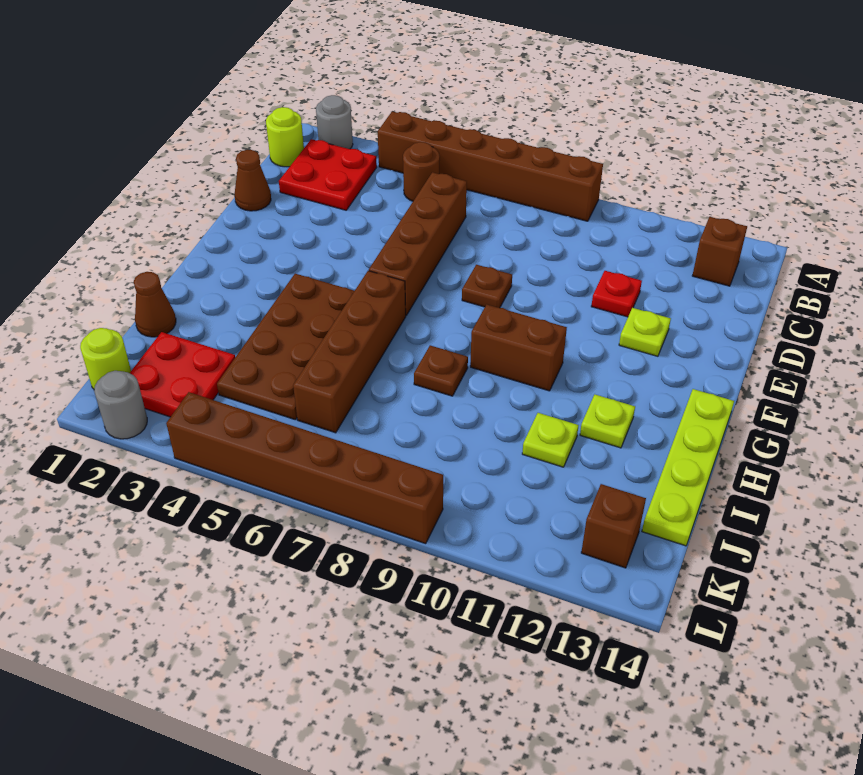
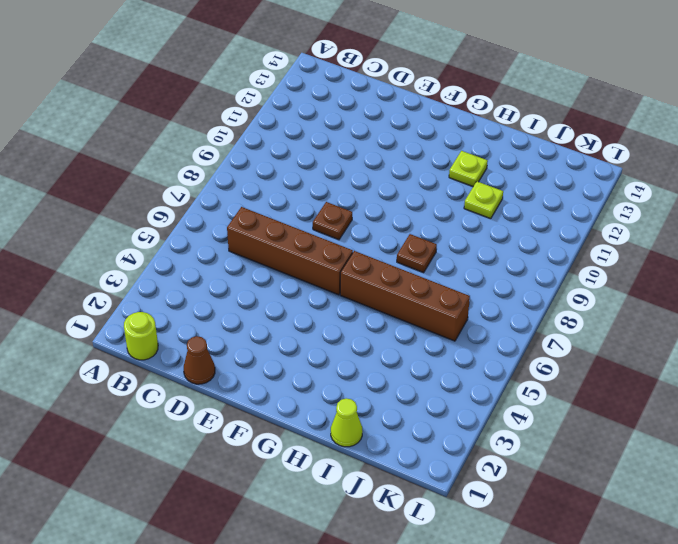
lime 1x1 cone [331,398,363,447] -> brown 1x1 cone [134,272,176,337]
none -> grey 1x1 round brick [316,95,353,149]
none -> brown 1x6 brick [378,112,603,221]
none -> red 2x2 plate [279,139,377,210]

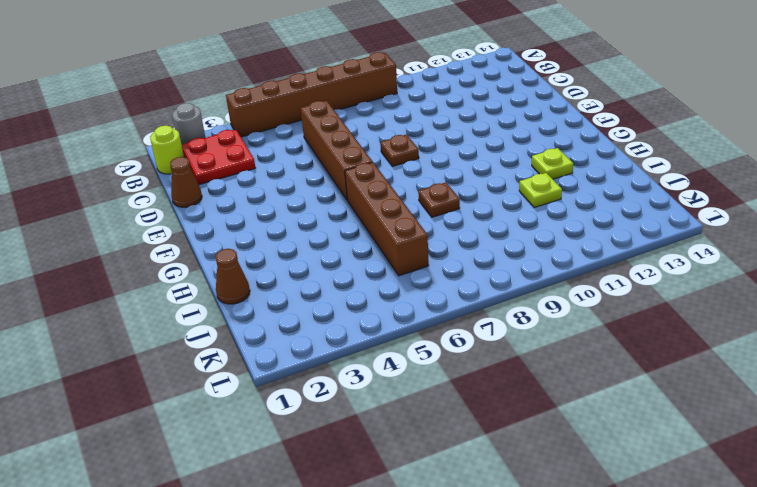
none -> brown 1x1 round brick [403,142,440,201]
none -> brown 1x1 brick [692,217,747,286]
none -> red 1x1 plate [591,271,642,317]

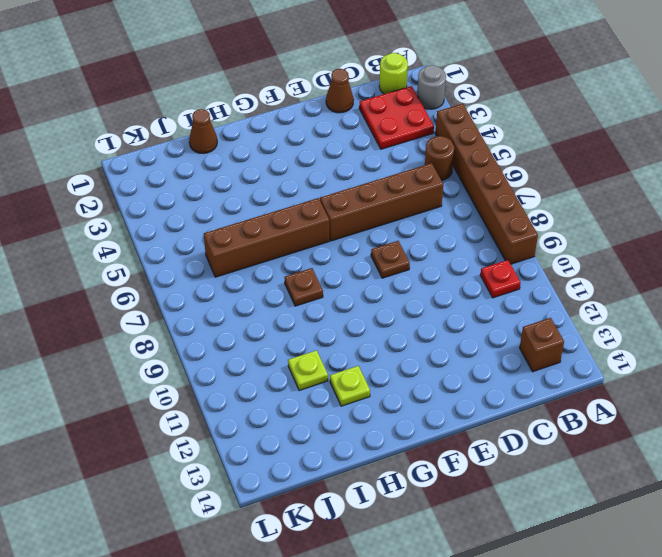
red 1x1 plate [480,260,521,298] -> red 1x1 plate moved to [591,271,642,317]
none -> lime 1x1 plate [619,308,671,356]
none -> brown 2x4 plate [217,274,354,419]
none -> brown 1x2 brick [470,304,567,391]

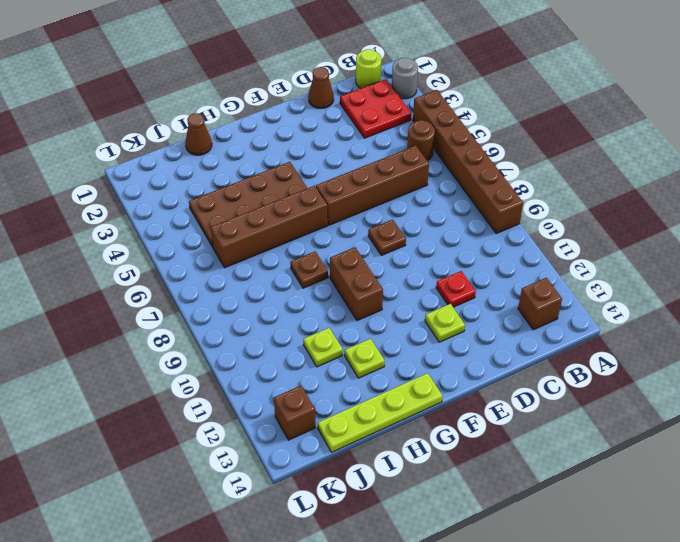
none -> red 2x2 plate [130,332,235,417]
none -> lime 1x1 round brick [80,328,131,389]
none -> grey 1x1 round brick [94,371,147,439]

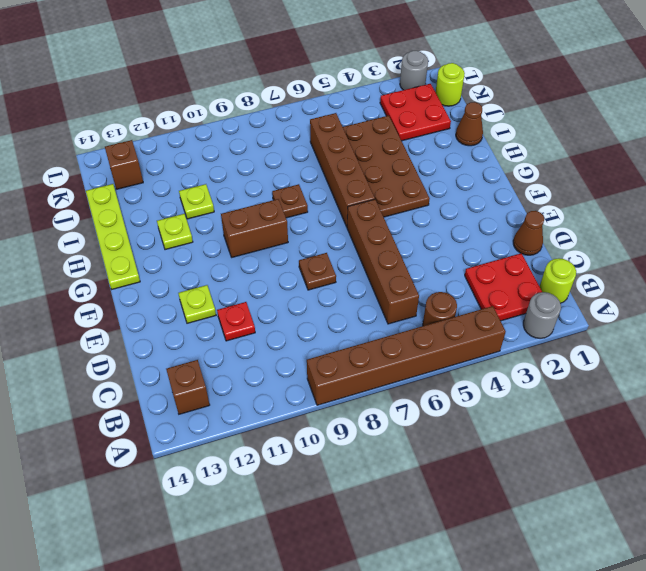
none -> brown 1x6 brick [166,392,443,544]

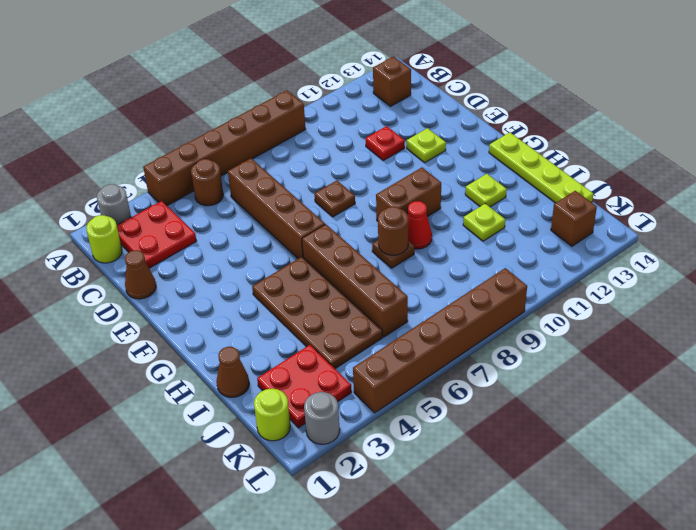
brown 1x1 round brick [378,207,408,255] -> none
red 1x1 cone [408,201,432,249] -> none

